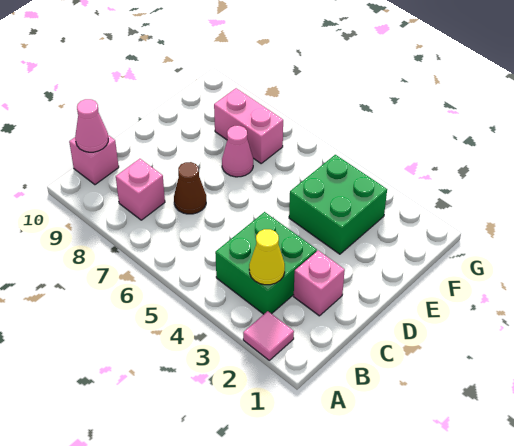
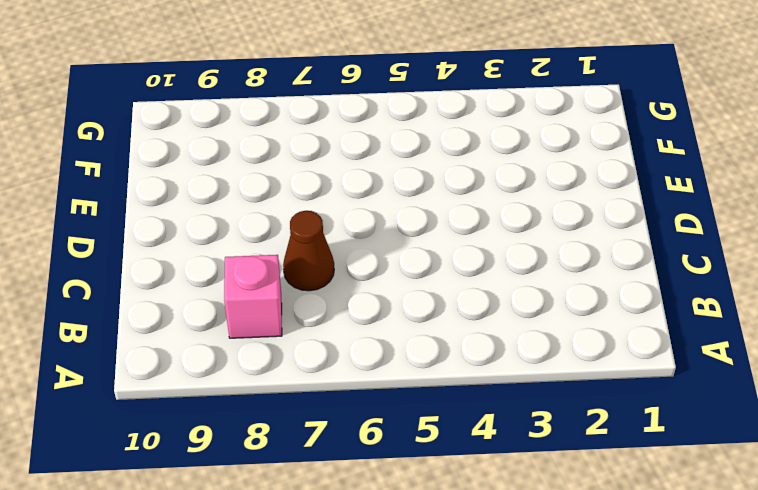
none -> pink 1x1 tile [243,311,294,360]
none -> green 2x2 brick [215,212,317,314]

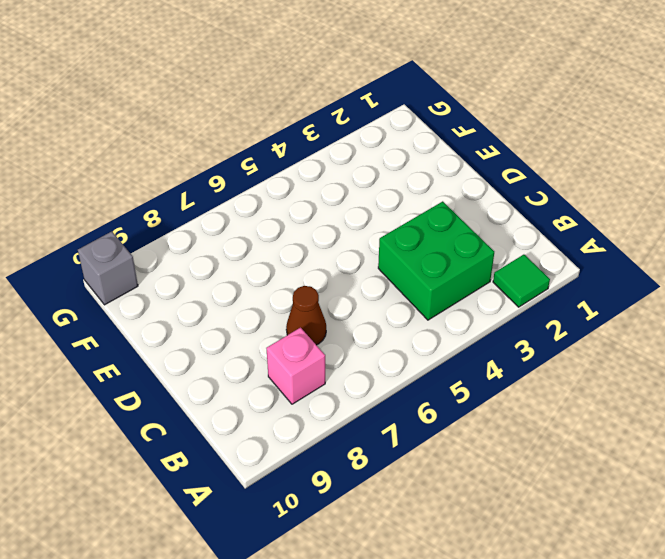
green 1x1 tile [493,255,550,307] -> pink 1x1 tile [243,311,294,360]
grey 1x1 brick [78,231,138,305] -> none
none -> pink 1x1 brick [69,135,119,185]
none -> pink 1x1 brick [294,251,345,316]

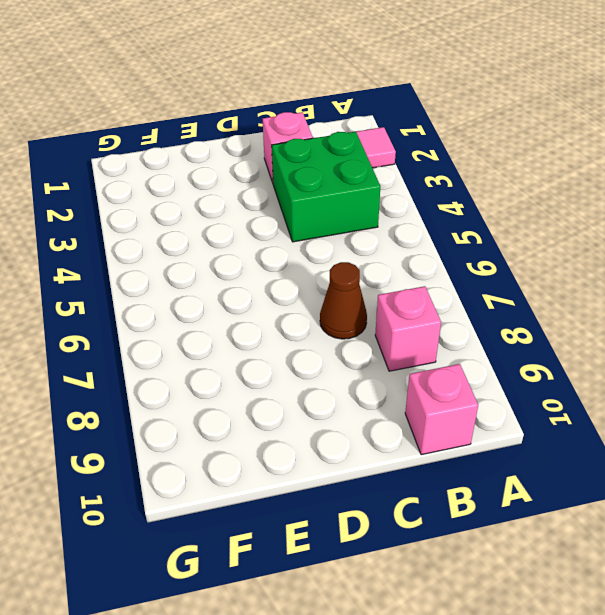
none -> green 2x2 brick [289,155,387,254]
none -> pink 1x1 cone [222,126,253,177]

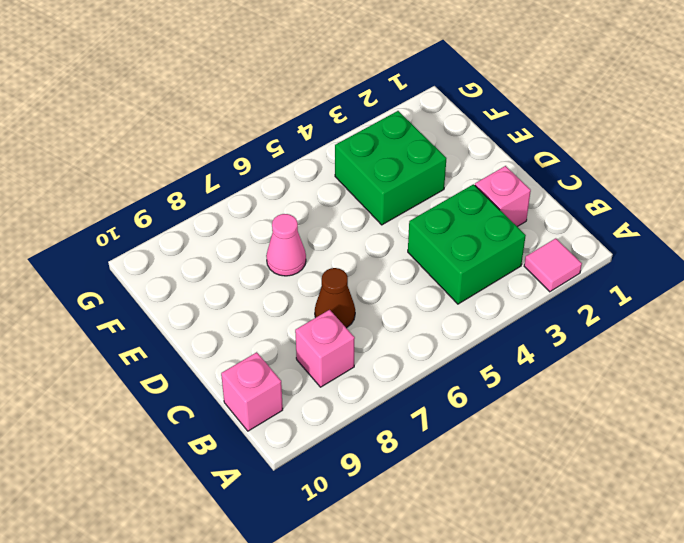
none -> pink 1x2 brick [214,88,283,163]
none -> yellow 1x1 cone [249,229,285,285]

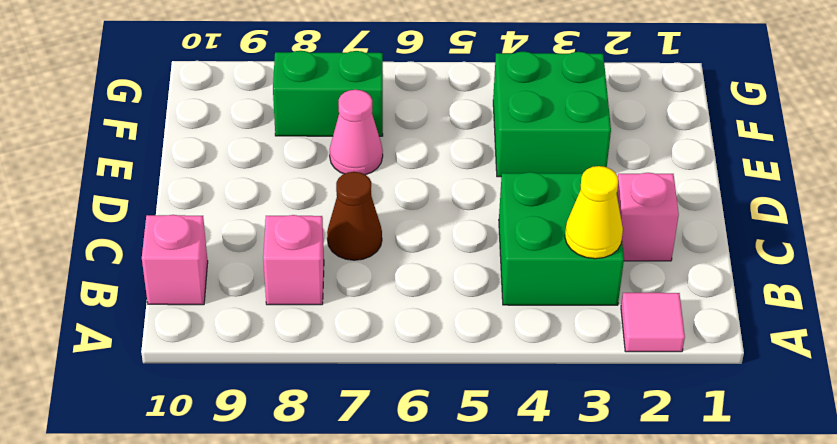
green 1x2 brick [273,51,383,136] -> pink 1x2 brick [214,88,283,163]
none -> pink 1x1 cone [75,99,108,152]

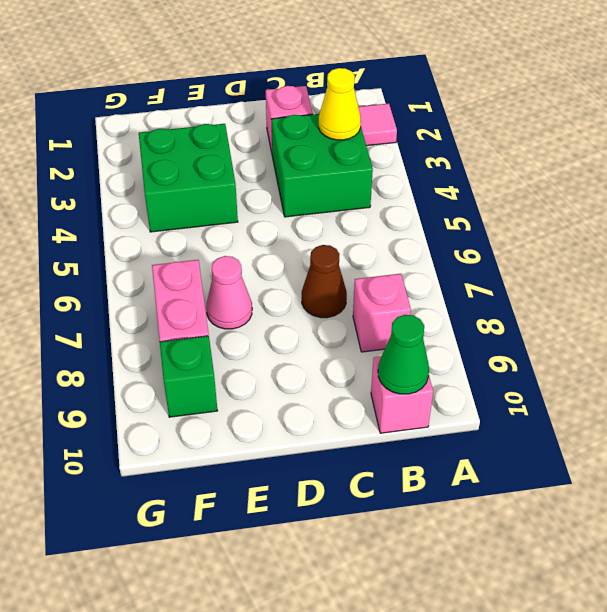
green 1x1 cone [378,315,429,394] -> pink 1x1 cone [75,99,108,152]
green 1x1 brick [160,336,218,417] -> none

